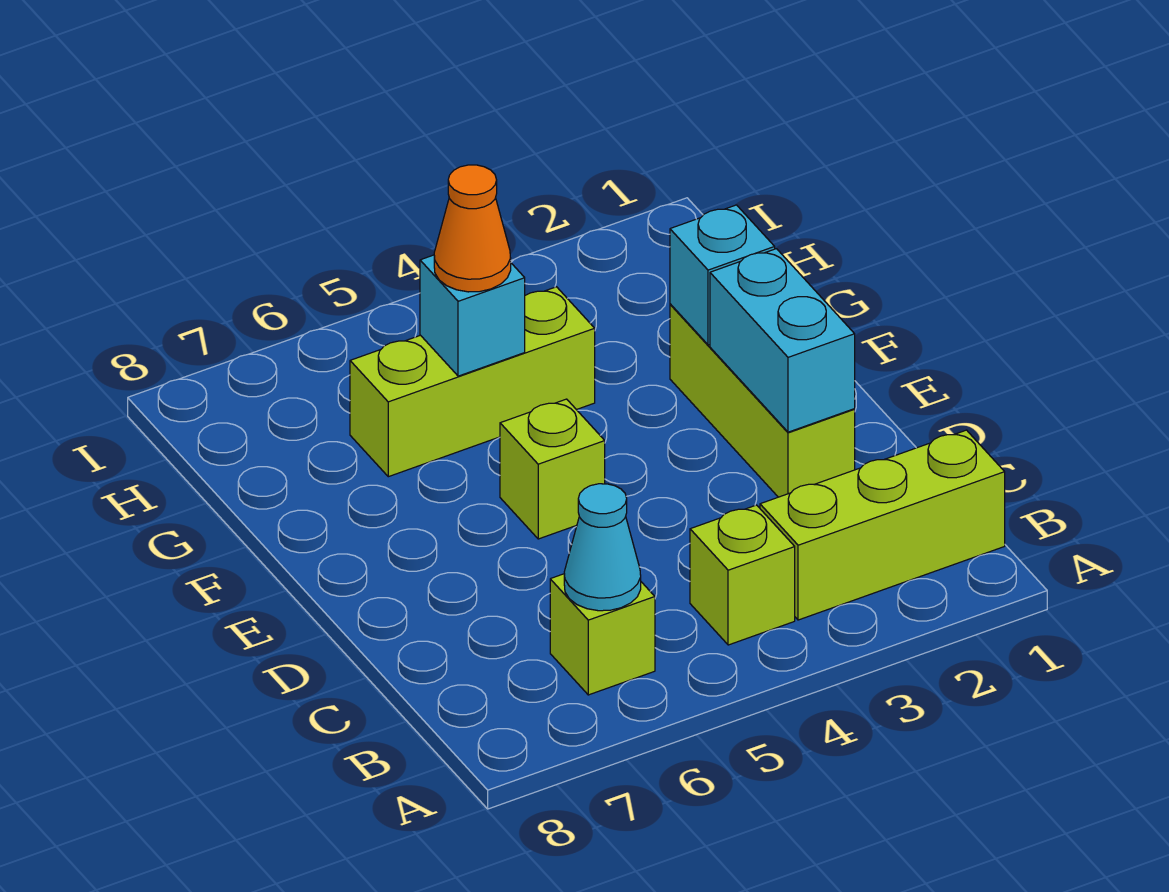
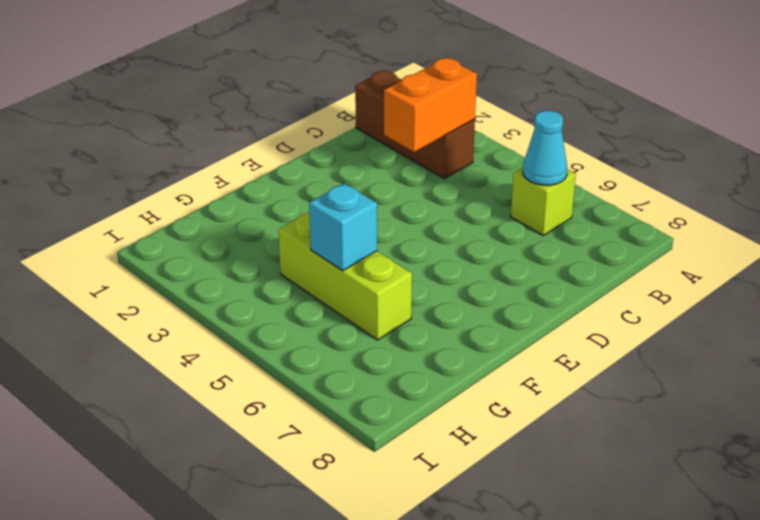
brown 1x3 brick [355,71,475,179] -> lime 1x3 brick [760,430,1005,620]
orange 1x2 brick [384,58,477,152] -> none
none -> lime 1x1 brick [690,505,795,645]
none -> lime 1x3 brick [670,304,855,497]

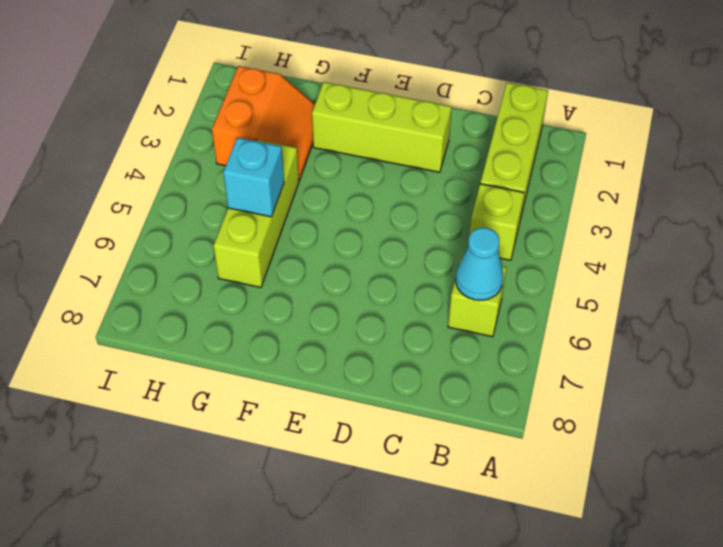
orange 2x2 slope [212,66,315,180] -> none
none -> lime 1x1 brick [500,399,605,539]
none -> cyan 1x2 brick [710,249,855,432]

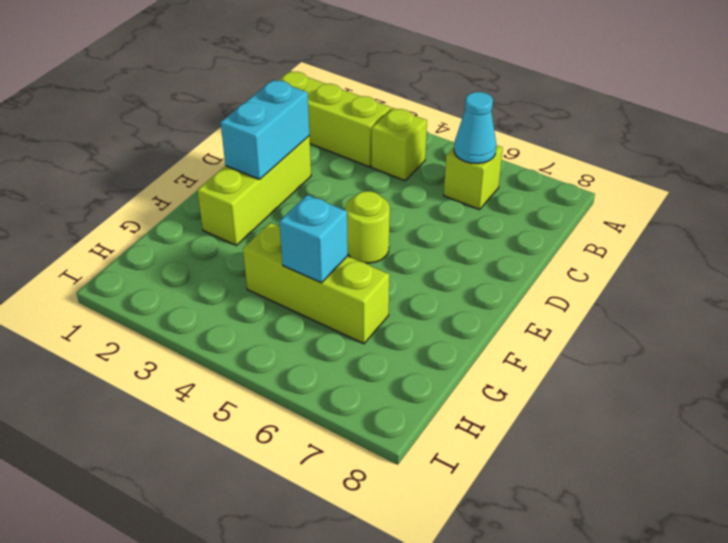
lime 1x1 round brick [346,191,390,263] -> lime 1x1 brick [500,399,605,539]
none -> cyan 1x1 brick [670,205,775,345]
none -> orange 1x1 cone [434,165,511,292]

